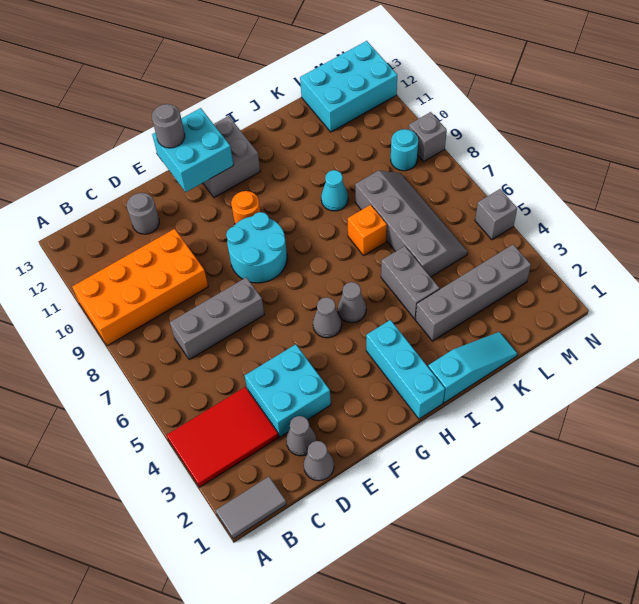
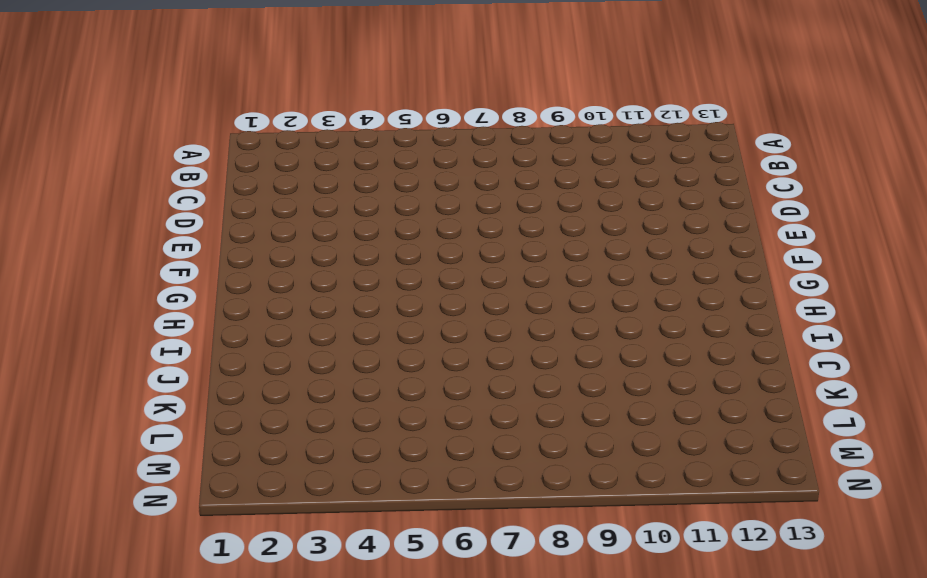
none -> grey 1x2 tile [216,477,286,539]
none -> red 2x3 tile [167,387,279,487]
none -> orange 2x4 brick [72,229,208,346]

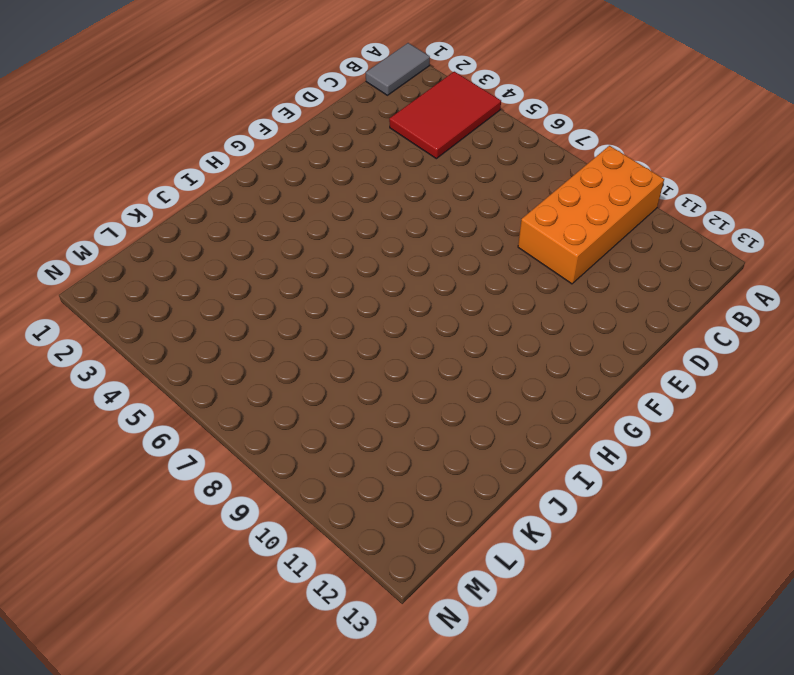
none -> grey 1x3 brick [170,277,264,360]
none -> grey 1x1 cone [304,441,334,481]
none -> grey 1x1 cone [286,416,316,456]

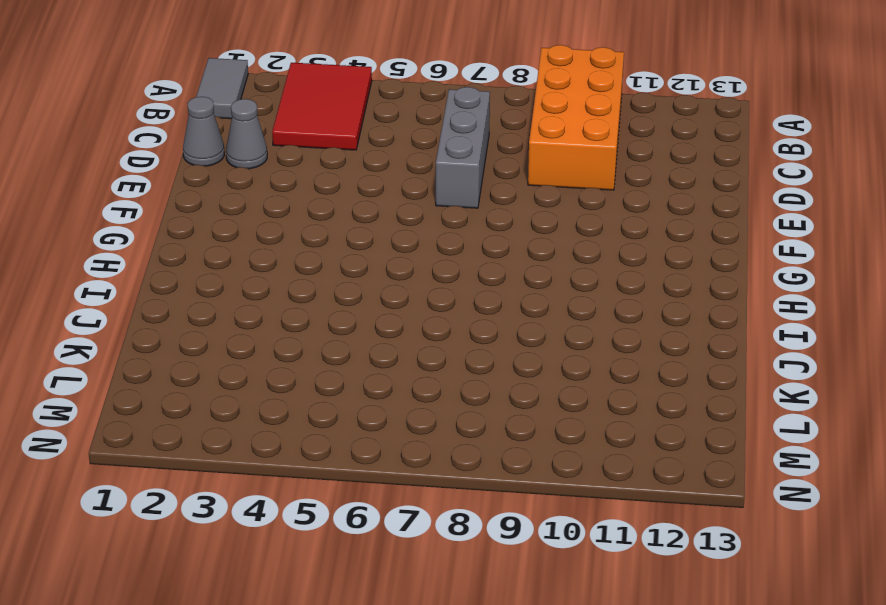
none -> cyan 2x2 brick [245,344,331,437]
none -> grey 1x1 round brick [127,193,159,234]
none -> cyan 2x2 round brick [226,212,287,283]

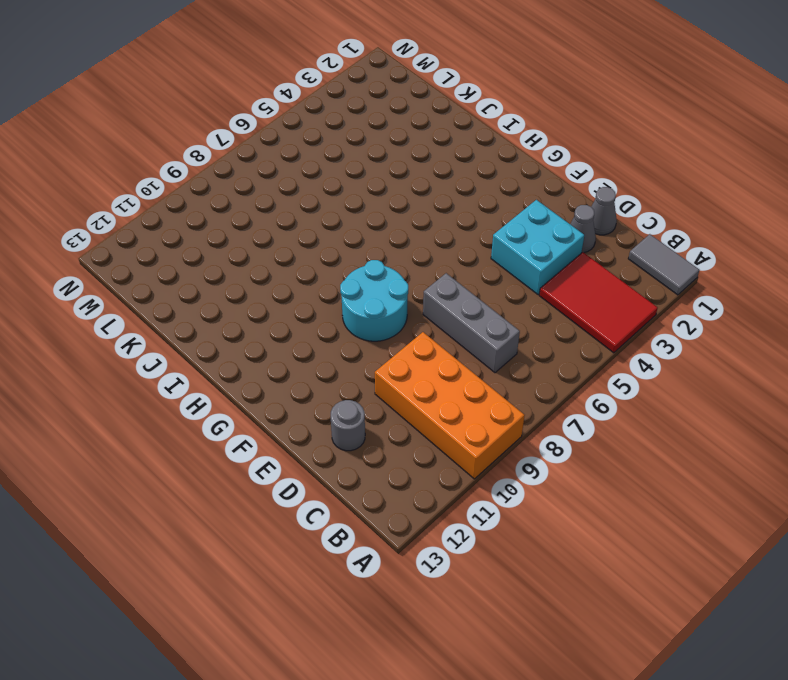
none -> grey 1x1 cone [313,297,342,338]
none -> orange 1x1 round brick [231,191,260,224]
none -> grey 2x2 brick [203,116,260,198]

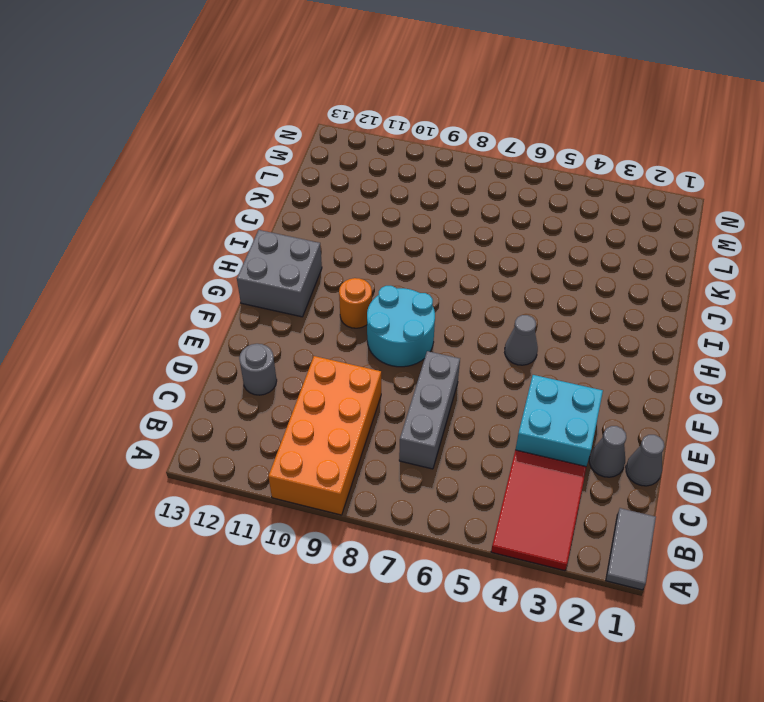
none -> cyan 1x3 brick [366,320,445,419]
none -> grey 1x1 cone [338,282,366,323]
none -> cyan 1x3 slope [428,332,517,403]

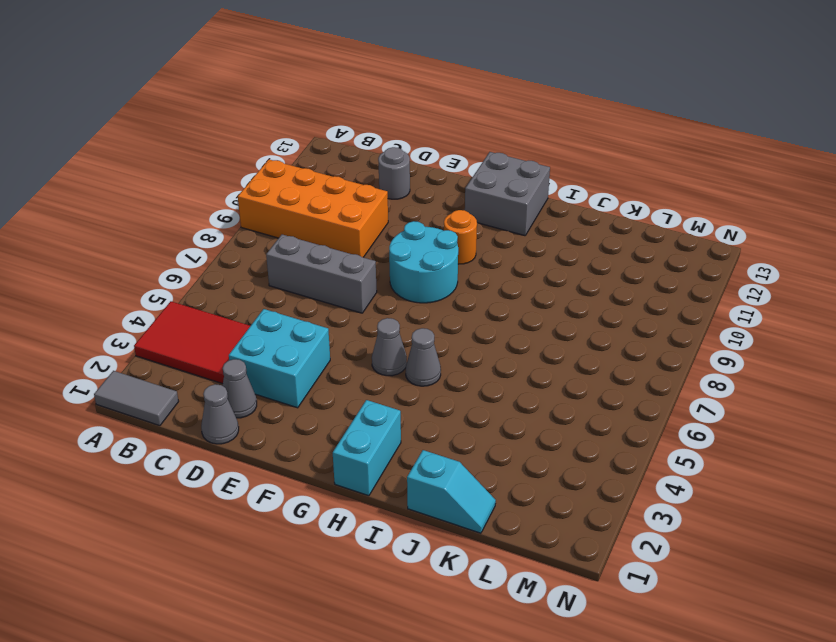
cyan 1x2 brick [333,400,401,496] -> cyan 1x3 brick [366,320,445,419]
cyan 1x2 slope [407,450,496,533] -> cyan 1x3 slope [428,332,517,403]
none -> grey 1x4 brick [416,245,531,341]
none -> grey 1x2 brick [381,246,440,319]
none -> orange 1x1 brick [348,205,387,255]

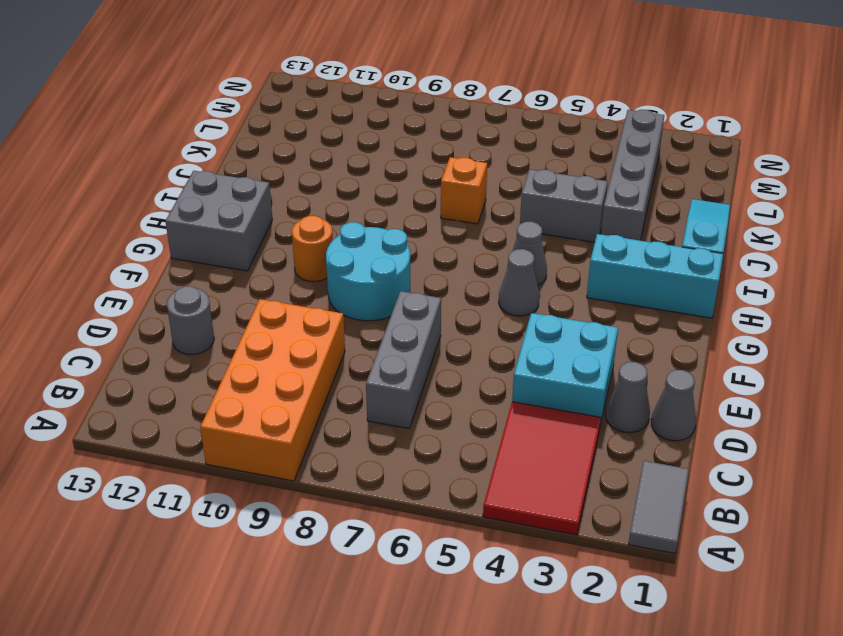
none -> cyan 1x1 cone [321,170,348,211]
none -> grey 2x4 slope [355,171,468,277]
none -> cyan 2x3 brick [300,41,397,132]

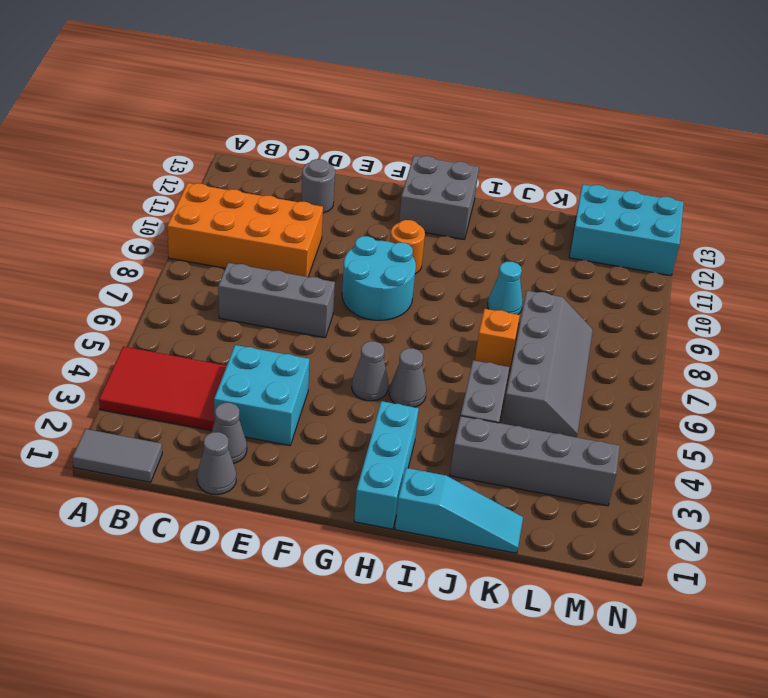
none -> cyan 1x1 round brick [391,129,418,171]
none -> grey 1x1 brick [475,189,517,240]
none -> grey 1x1 brick [409,112,447,162]

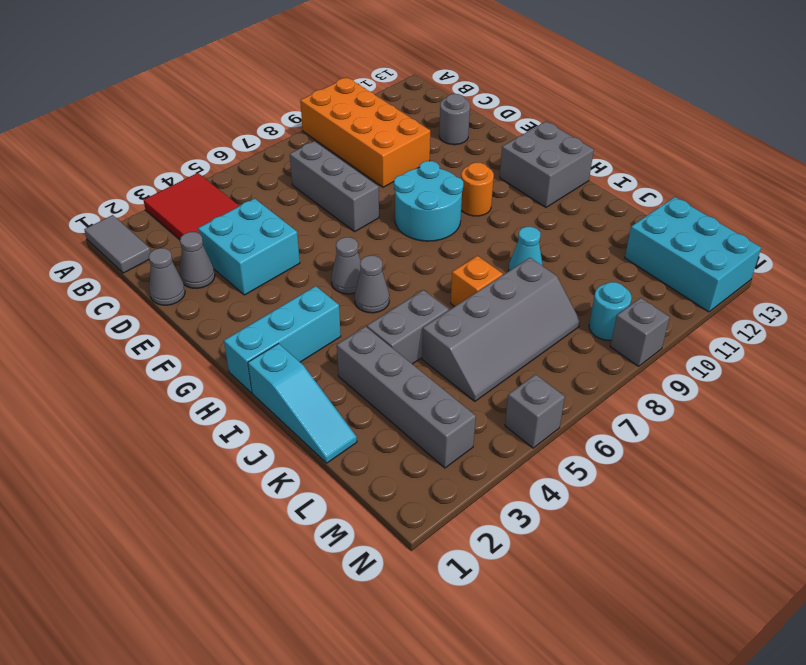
none -> cyan 2x2 brick [152,108,234,192]
none -> grey 1x1 round brick [152,104,185,148]

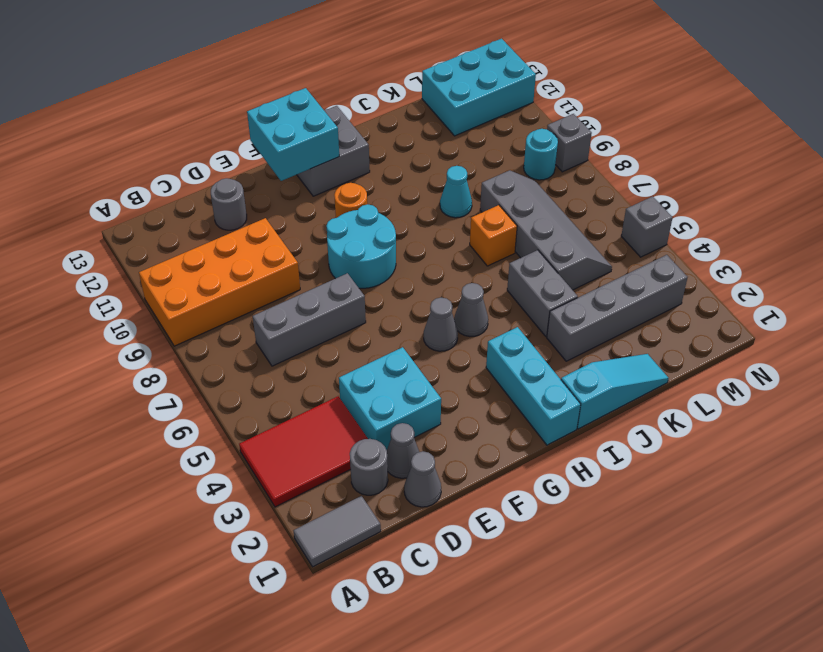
grey 1x1 round brick [350,439,388,495] -> grey 1x1 round brick moved to [152,104,185,148]

